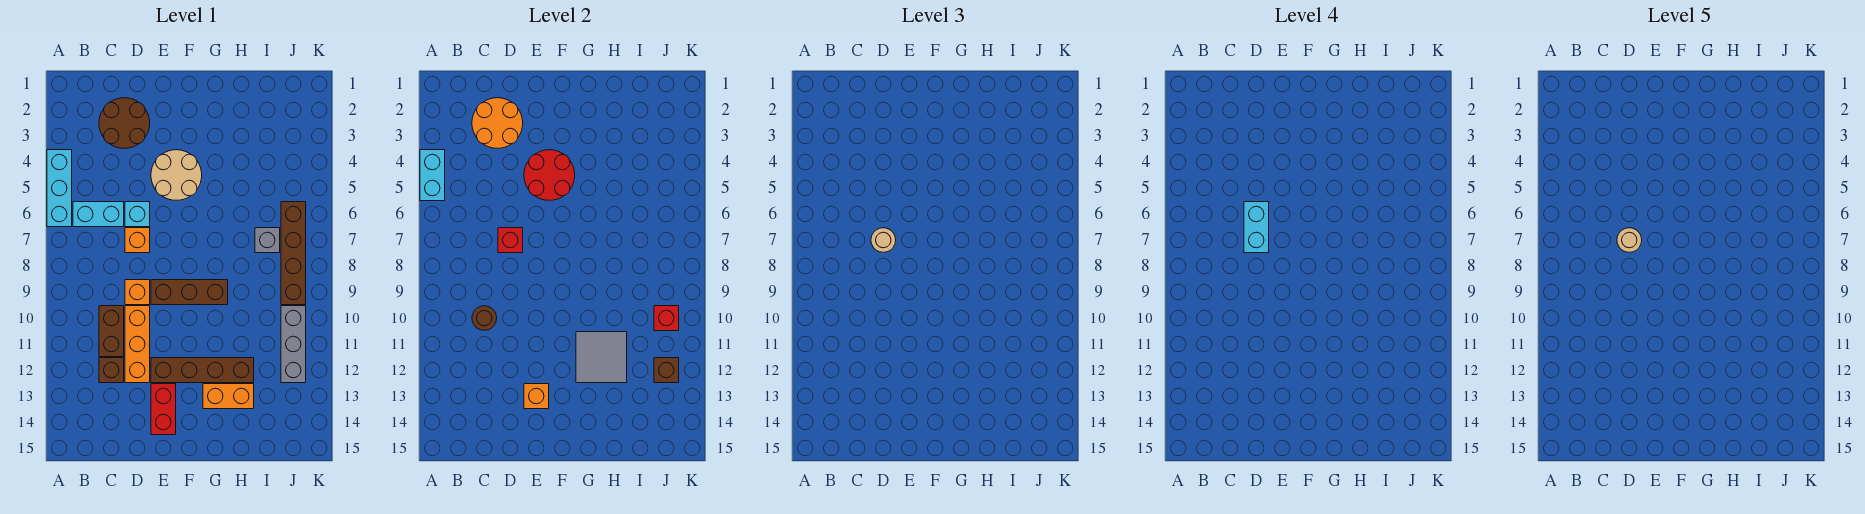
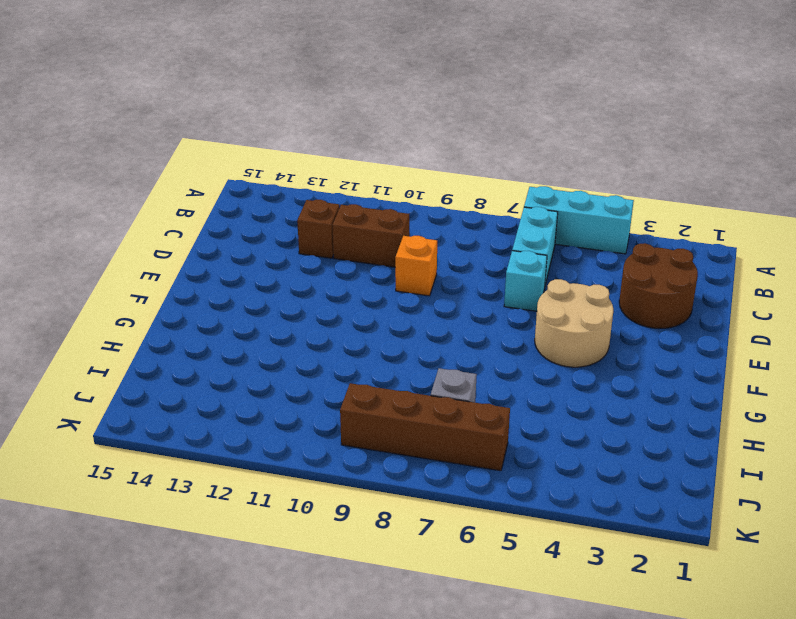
none -> orange 1x1 brick [125,228,150,253]
none -> orange 1x3 brick [125,306,150,383]
none -> brown 1x3 brick [151,280,228,305]

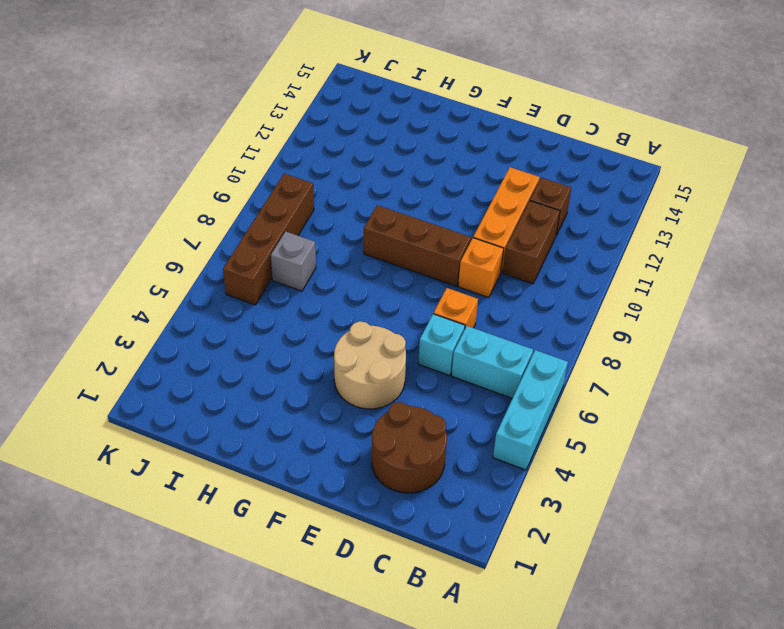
none -> brown 1x4 brick [151,358,254,383]
none -> red 1x2 brick [151,384,176,435]
none -> orange 1x2 brick [203,384,254,409]

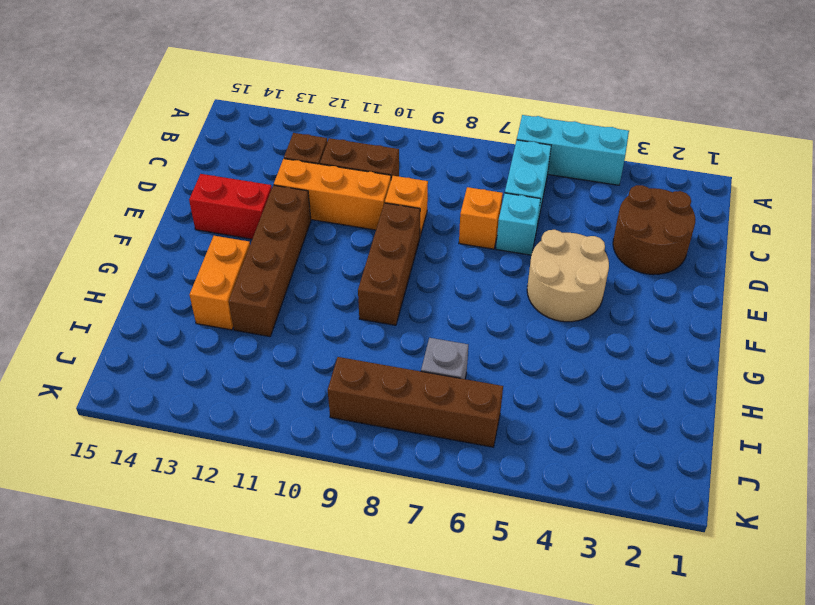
none -> grey 1x3 brick [281,306,306,383]
none -> cyan 1x2 brick [420,150,445,201]
none -> orange 2x2 round brick [472,98,523,148]

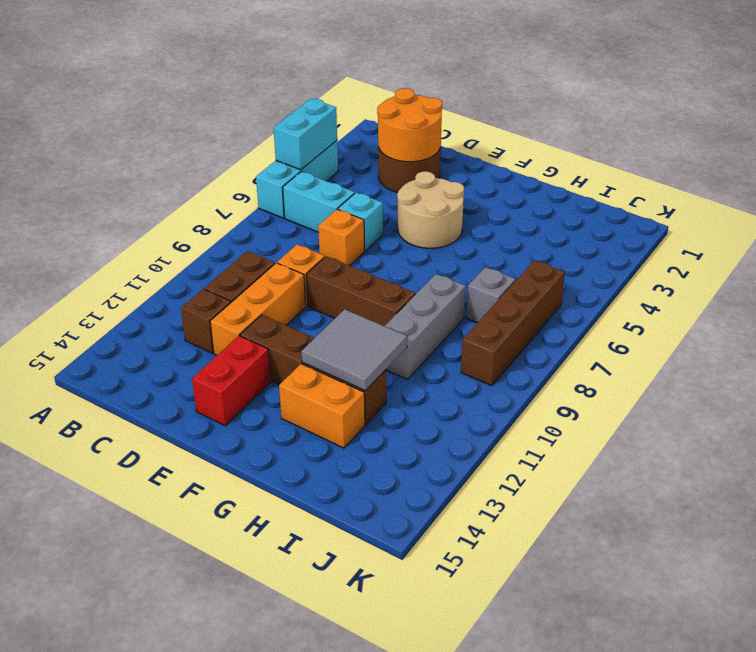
grey 1x3 brick [385,274,466,379] -> grey 1x3 brick moved to [281,306,306,383]
none -> brown 1x1 round brick [472,306,497,330]
none -> red 1x1 brick [498,228,523,253]
none -> red 2x2 round brick [524,150,575,200]

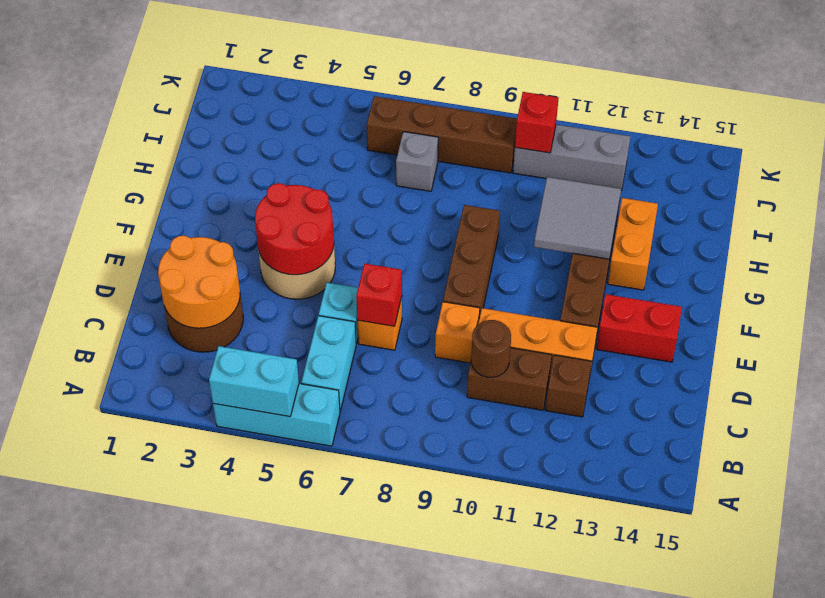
none -> orange 1x1 brick [524,384,549,409]
none -> brown 1x1 brick [654,358,679,383]
none -> tan 1x1 round brick [871,228,896,252]

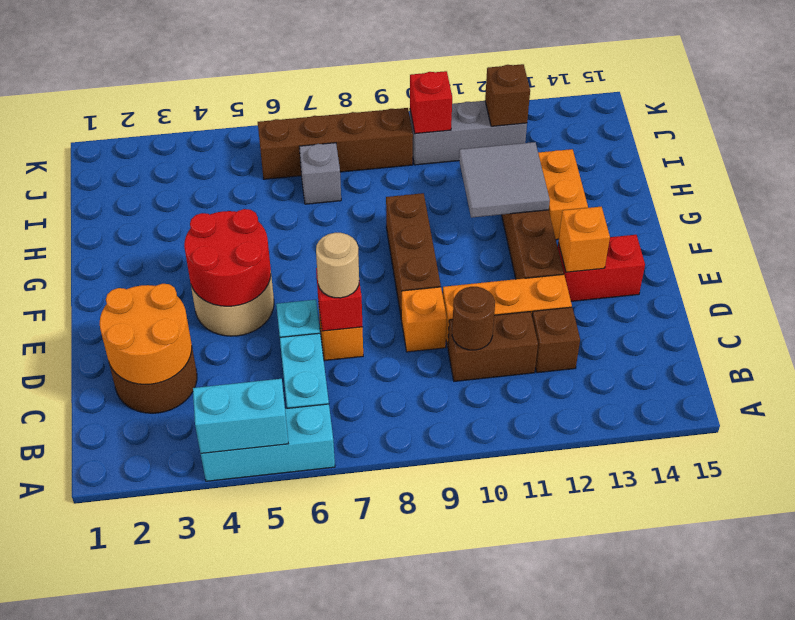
none -> cyan 1x2 brick [1244,202,1269,253]
none -> tan 1x1 round brick [1617,228,1642,252]

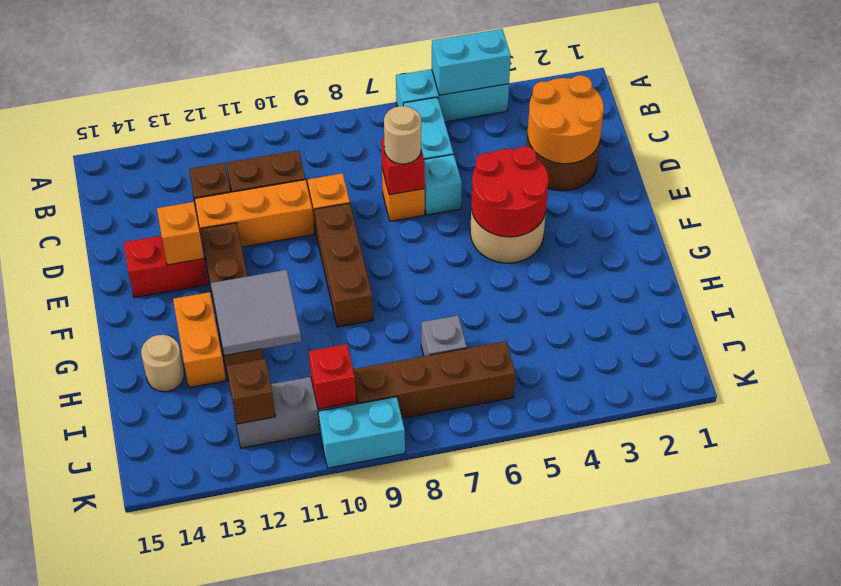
tan 1x1 round brick [141,335,184,392] -> tan 1x1 round brick moved to [1617,228,1642,252]
cyan 1x2 brick [318,397,405,468] -> cyan 1x2 brick moved to [1244,202,1269,253]
none -> brown 1x1 round brick [472,306,497,330]

